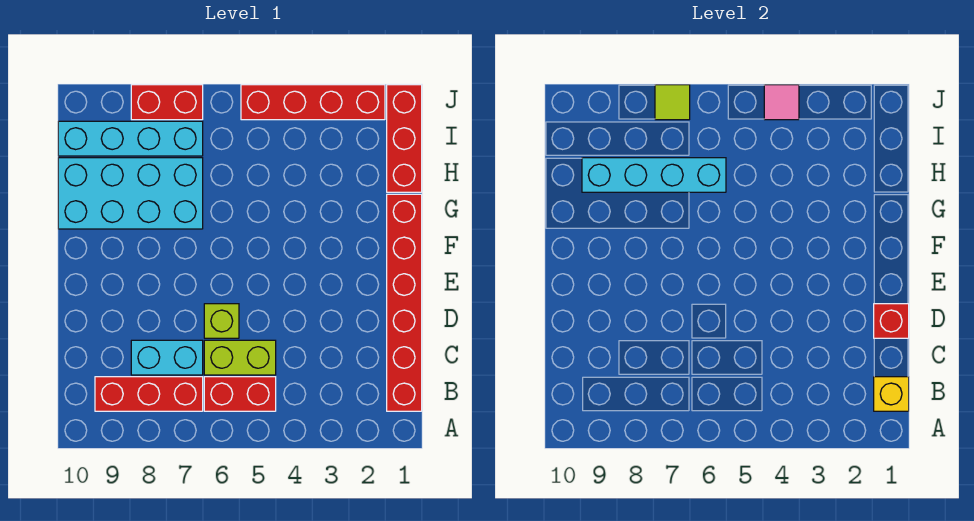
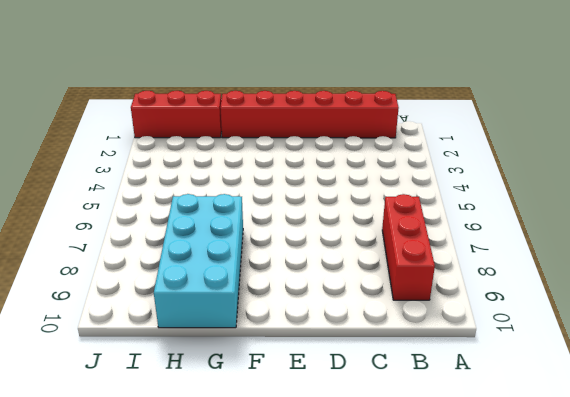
none -> red 1x2 brick [204,377,276,411]
none -> lime 1x2 brick [204,340,276,375]
none -> cyan 1x2 brick [131,340,203,375]

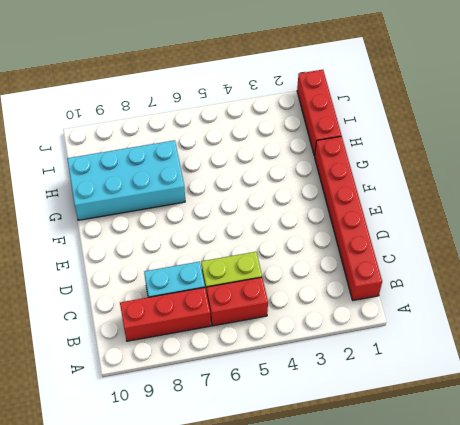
none -> lime 1x1 brick [204,304,239,338]
none -> cyan 1x4 brick [58,121,203,156]
none -> red 1x4 brick [241,85,385,120]

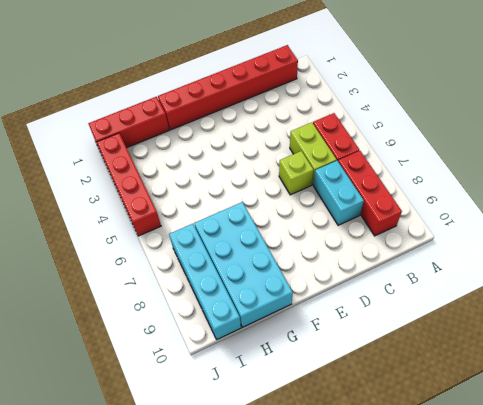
none -> red 1x2 brick [131,85,203,120]
none -> yellow 1x1 brick [874,377,909,411]
none -> red 1x1 brick [874,304,909,338]

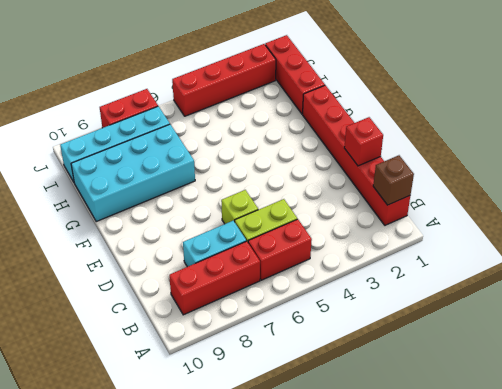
brown 1x1 brick [373,155,414,205] -> yellow 1x1 brick [874,377,909,411]
none -> cyan 1x4 brick [582,158,726,192]
none -> pink 1x1 tile [764,85,799,120]
none -> lime 1x1 tile [655,85,690,120]

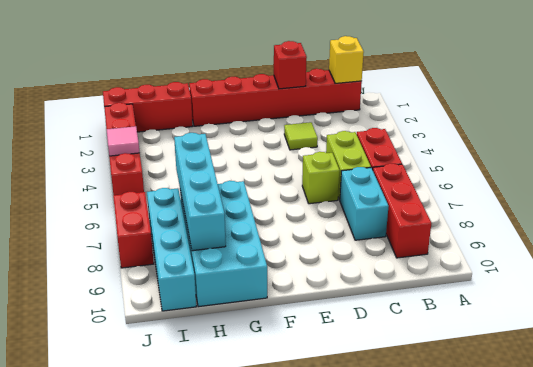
lime 1x1 tile [284,122,318,150] -> lime 1x1 tile moved to [655,85,690,120]

